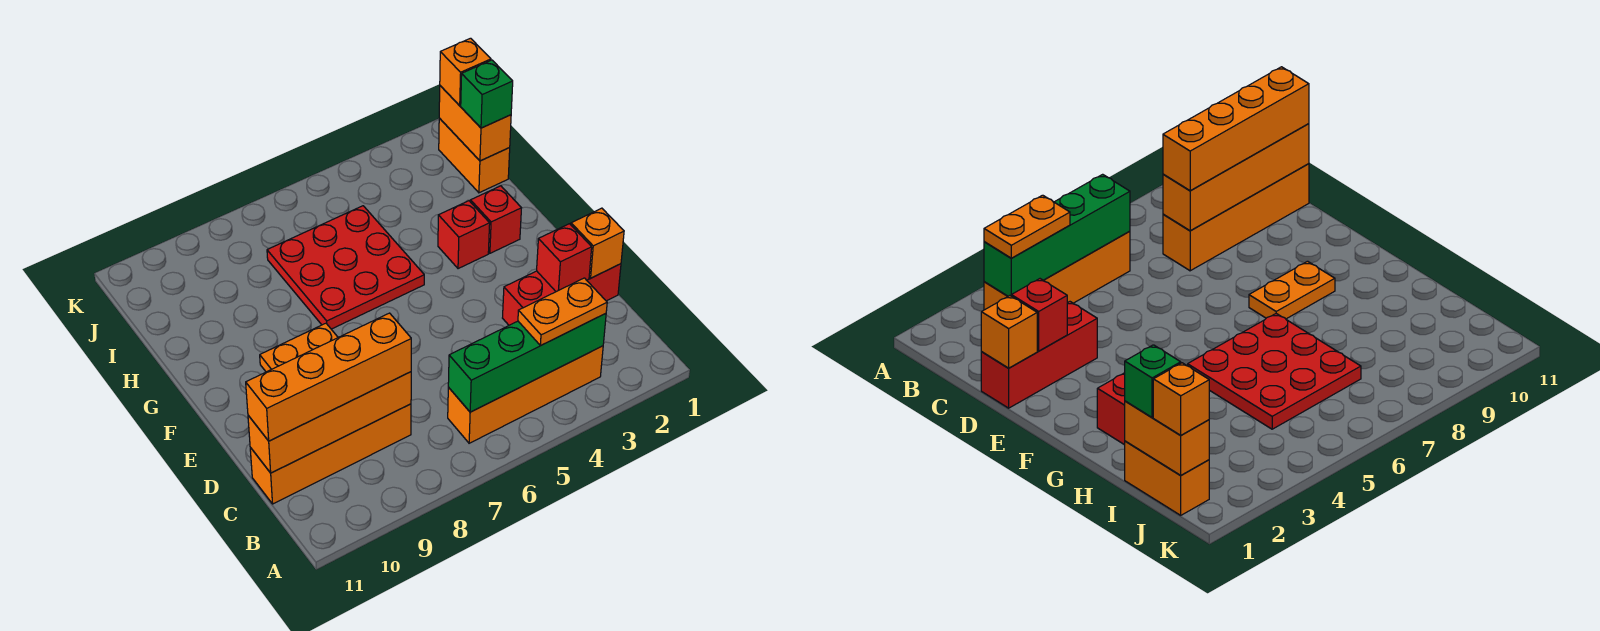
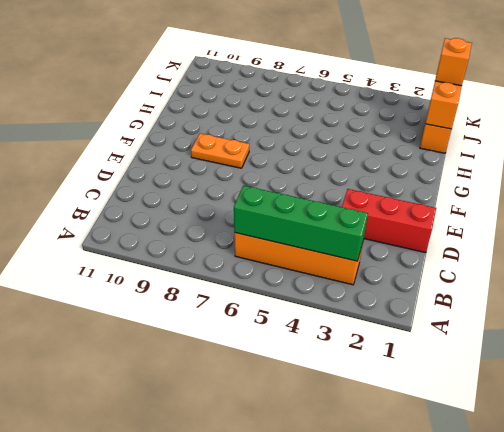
none -> orange 1x4 brick [250,404,411,504]
none -> red 1x1 brick [471,186,521,253]
none -> red 1x1 brick [438,201,490,269]

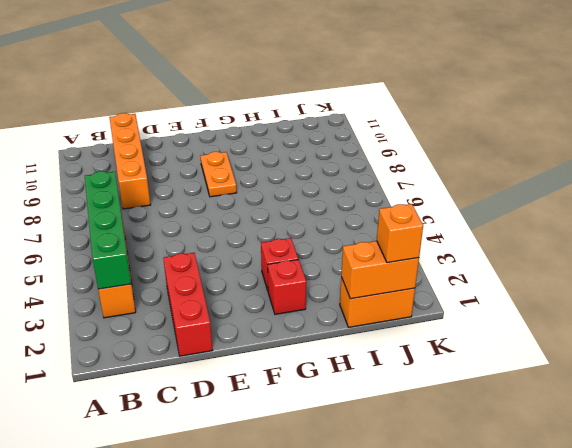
none -> red 3x3 plate [267,206,424,329]
none -> orange 1x4 brick [248,372,411,473]
none -> orange 1x1 brick [571,208,624,278]

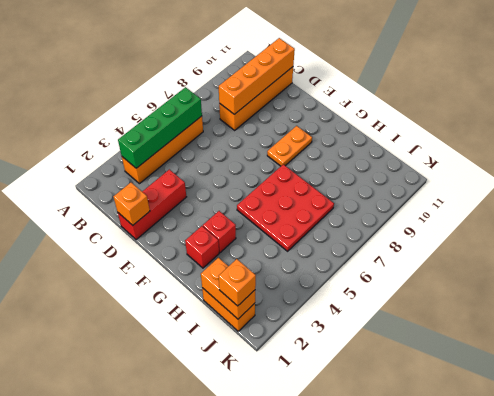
none -> red 1x1 brick [537,224,592,292]
none -> orange 1x2 plate [518,278,607,345]
none -> orange 1x4 brick [246,313,411,441]

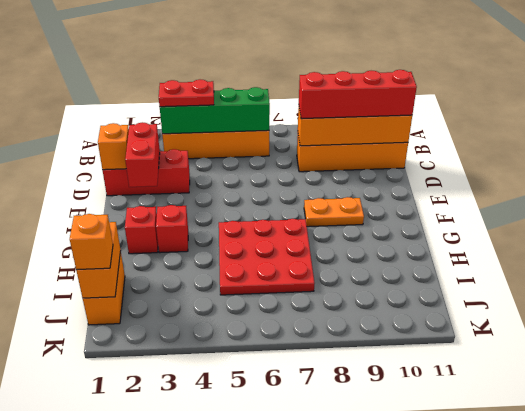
red 1x2 plate [159,80,214,107] -> orange 1x2 plate [518,278,607,345]
red 1x4 brick [299,70,417,119] -> orange 1x4 brick [246,313,411,441]
red 1x2 brick [125,122,160,187] -> red 1x1 brick [537,224,592,292]
none -> green 1x1 brick [461,60,513,128]

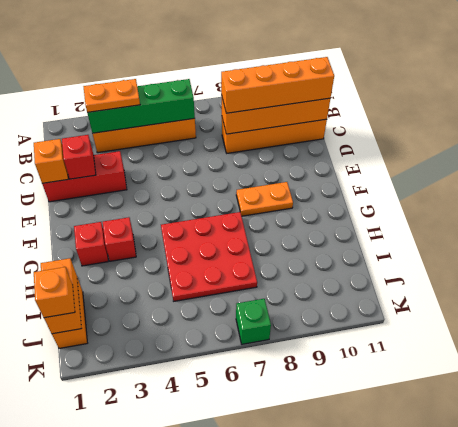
green 1x1 brick [236,299,271,344] -> green 1x1 brick moved to [461,60,513,128]

